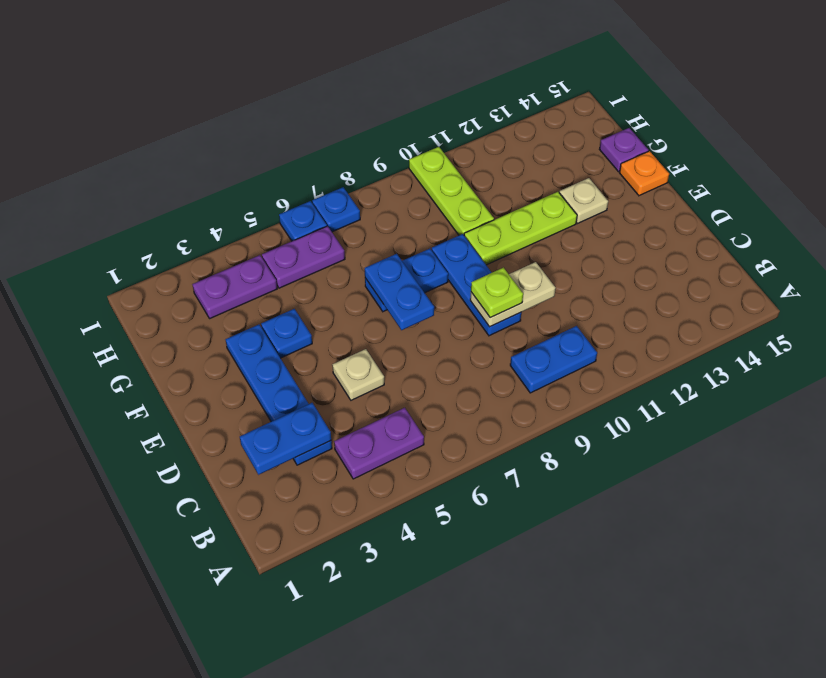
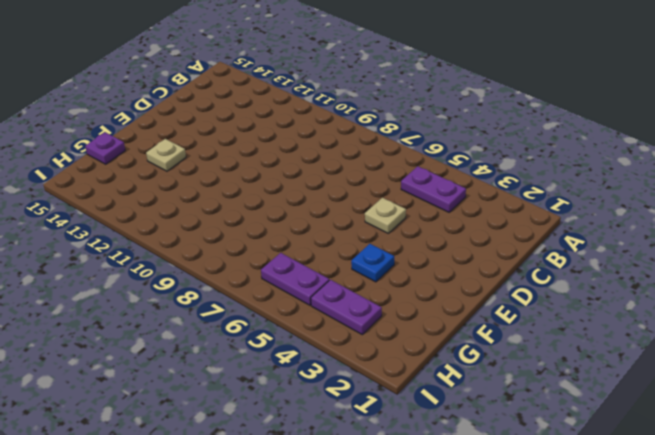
none -> blue 1x2 plate [510,326,597,393]
none -> blue 1x4 plate [226,325,332,465]
none -> blue 1x3 plate [432,234,521,336]

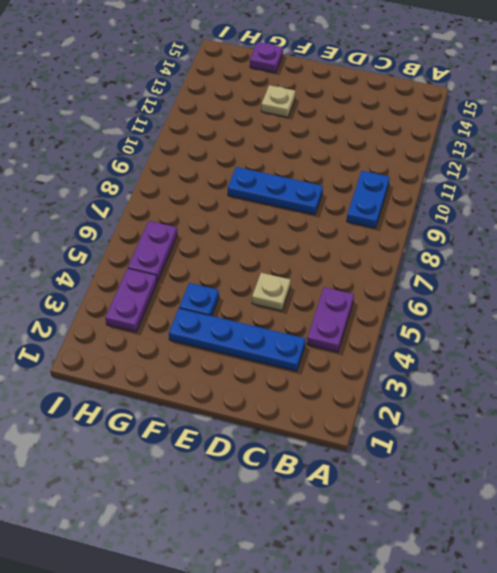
none -> blue 1x2 plate [365,249,448,312]
none -> lime 1x3 plate [464,192,577,265]
none -> orange 1x1 plate [619,151,669,196]

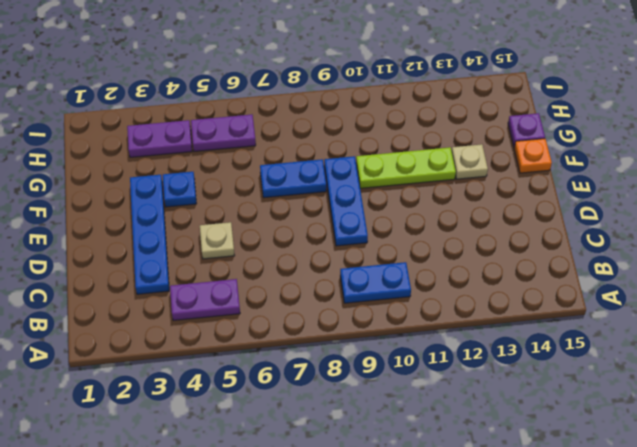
none -> lime 1x3 plate [409,147,494,235]
none -> blue 1x1 plate [279,201,327,241]
none -> blue 1x1 plate [312,187,360,232]

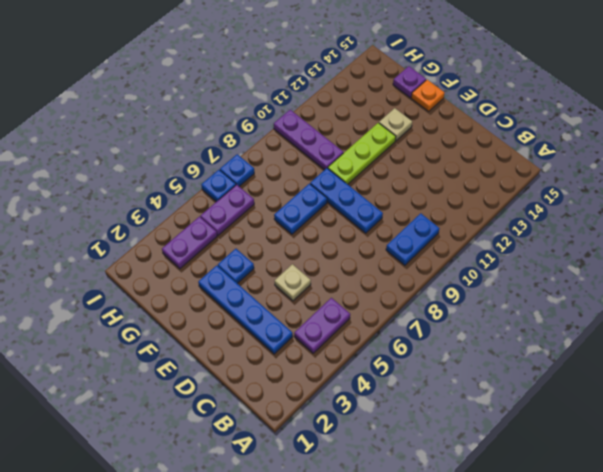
purple 1x3 plate [274,110,343,170] -> lime 1x3 plate [409,147,494,235]
none -> blue 1x2 plate [240,403,331,475]
none -> tan 1x2 plate [470,262,556,327]
none -> blue 1x2 plate [365,254,434,330]

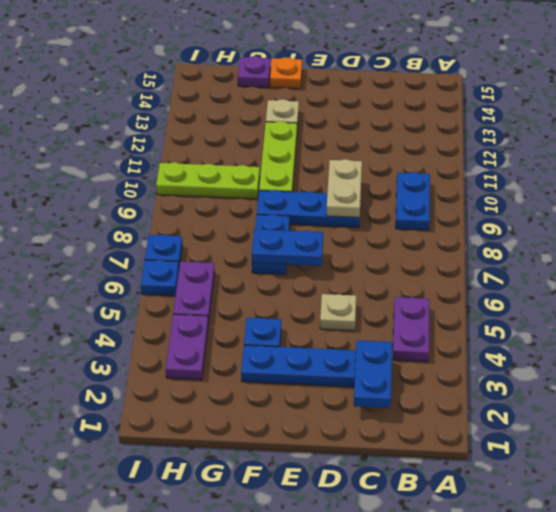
none -> lime 1x1 plate [471,268,523,318]

